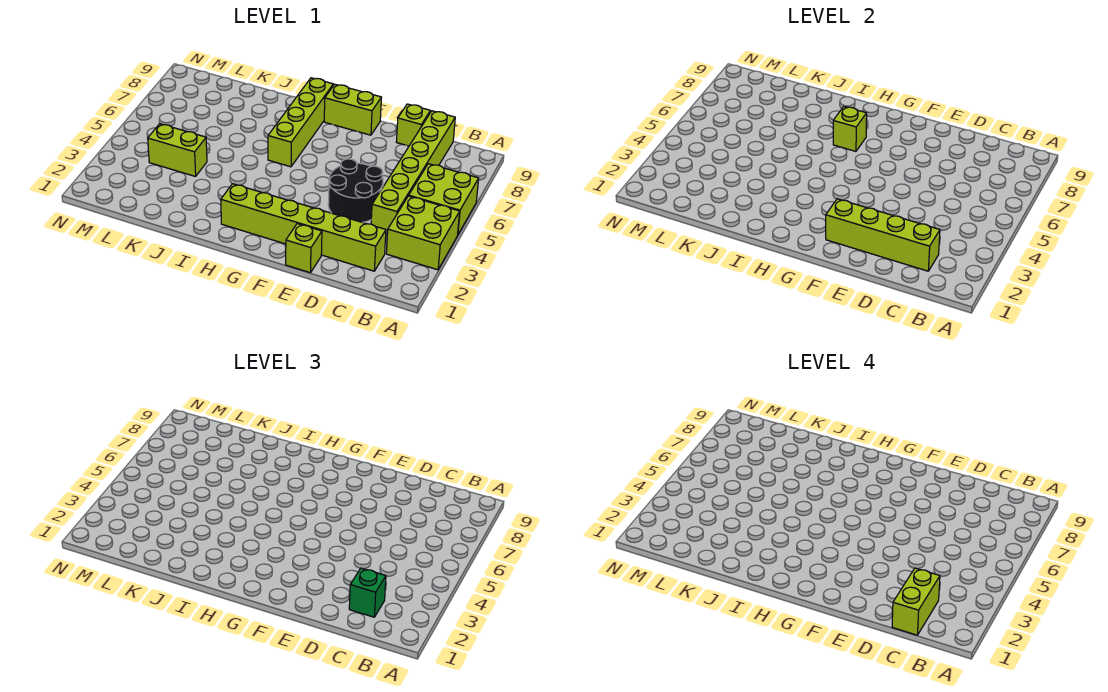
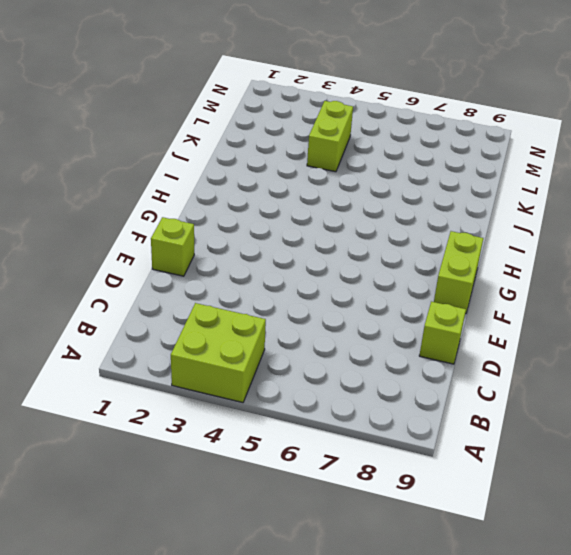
none -> lime 2x2 brick [409,164,479,234]
none -> lime 1x6 brick [221,184,386,271]
none -> lime 1x6 brick [371,111,455,234]

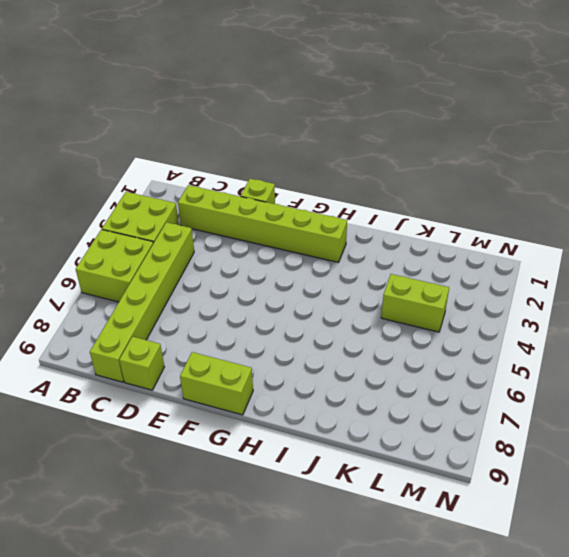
none -> black 2x2 round brick [328,159,383,222]
none -> lime 1x4 brick [268,78,333,167]
none -> lime 1x4 brick [826,199,940,271]

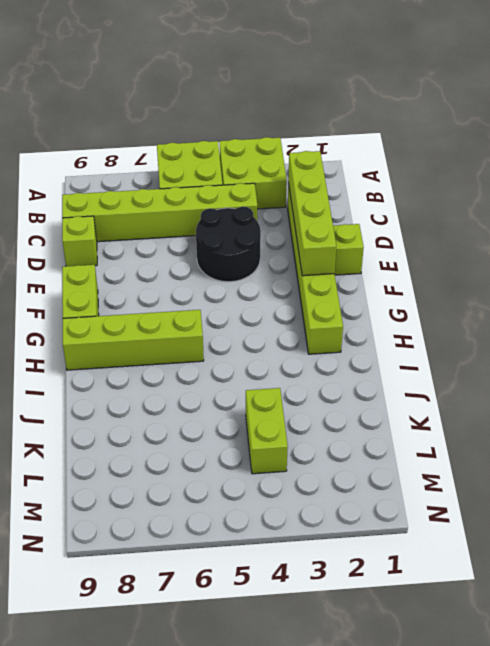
none -> lime 1x1 brick [833,107,867,151]
none -> green 1x1 brick [349,568,386,617]
none -> lime 1x2 brick [892,568,940,635]

